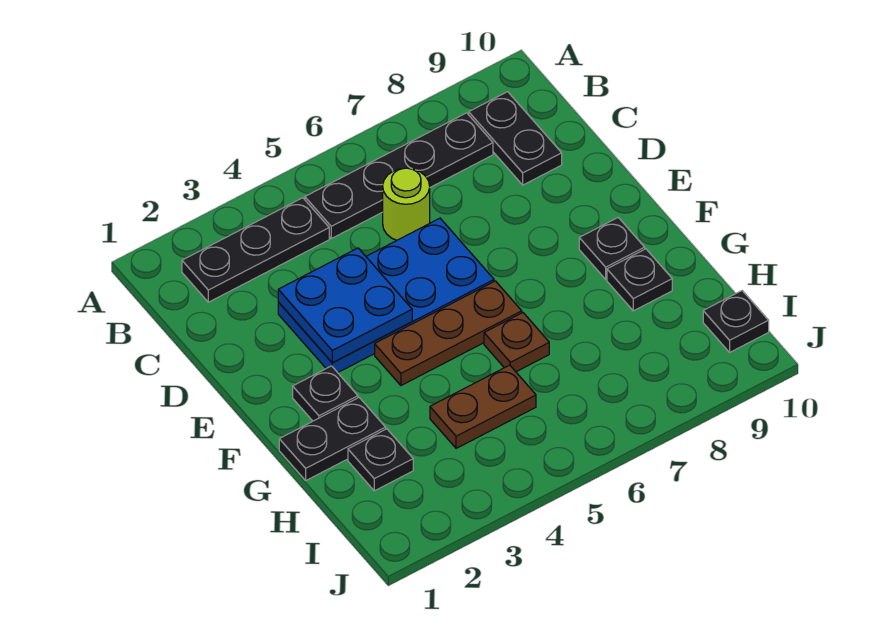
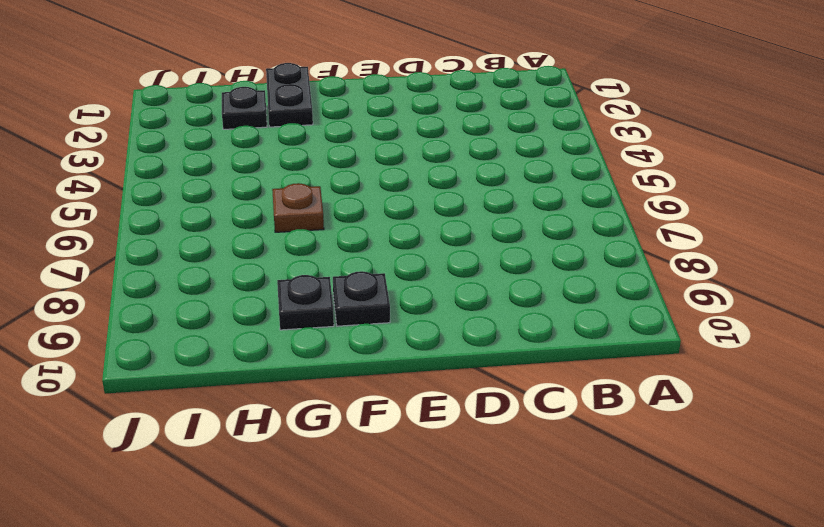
none -> black 1x3 plate [182,198,329,302]
none -> black 1x4 plate [305,113,493,239]
none -> black 1x2 plate [469,92,562,185]

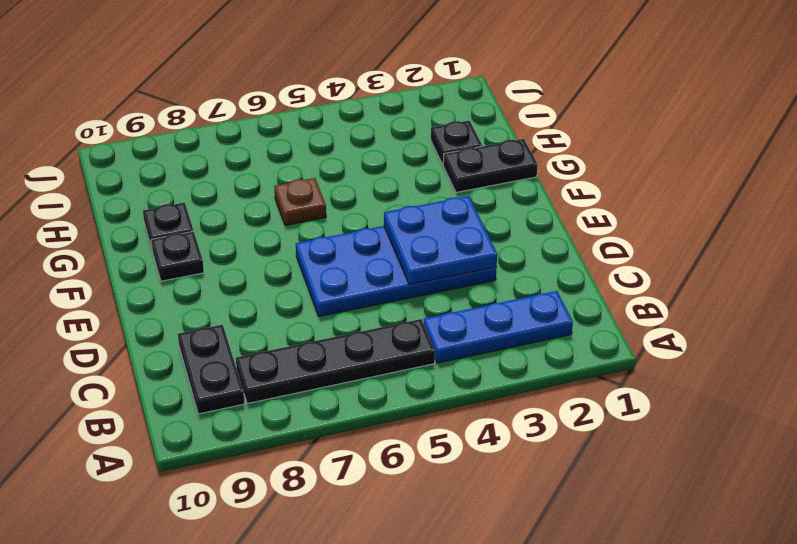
blue 1x3 plate [424,291,573,363] -> black 1x3 plate [182,198,329,302]
none -> lime 1x1 round brick [383,168,430,240]
none -> black 1x1 plate [293,366,358,421]
none -> brown 1x3 plate [375,281,522,385]

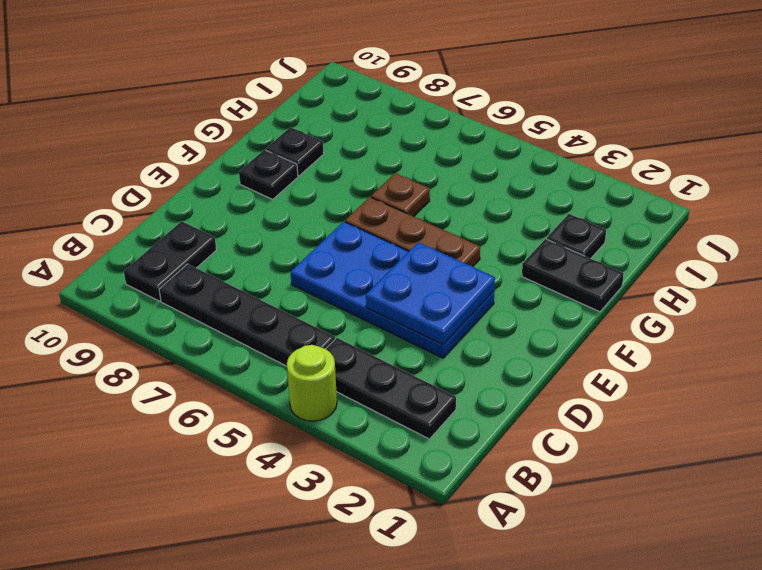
lime 1x1 round brick [287,345,337,421] -> lime 1x1 round brick moved to [383,168,430,240]
none -> black 1x1 plate [293,366,358,421]
none -> brown 1x2 plate [430,365,536,448]
none -> black 1x1 plate [703,291,769,352]

